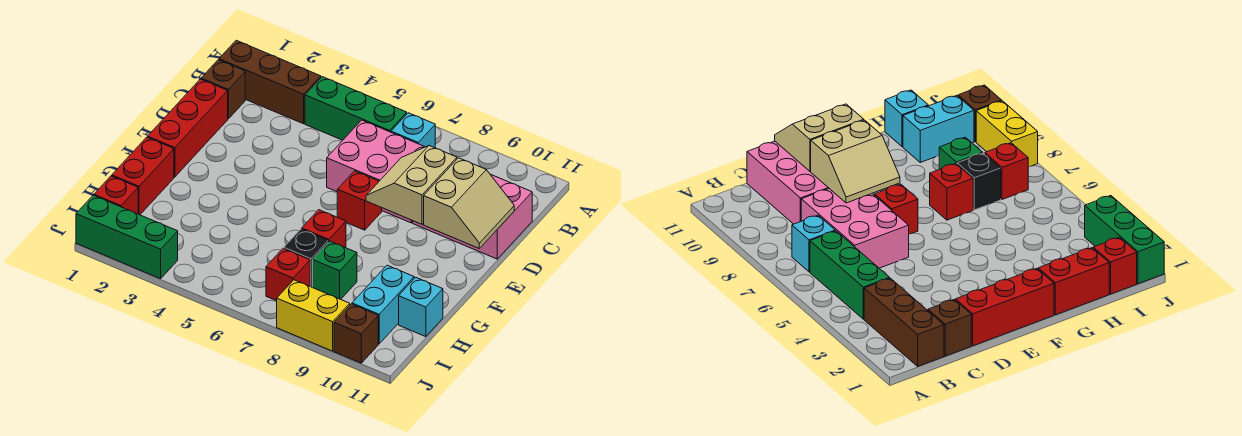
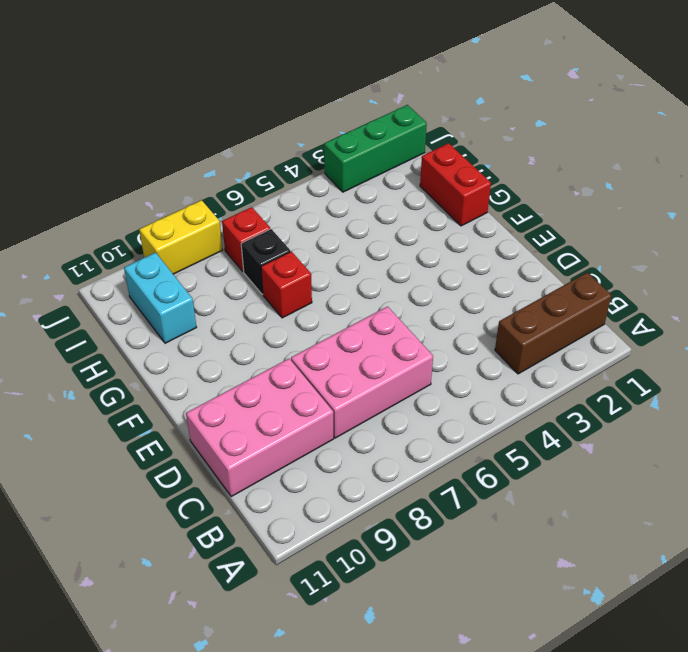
none -> green 1x3 brick [305,77,407,140]
none -> cyan 1x1 brick [391,113,435,148]
none -> brown 1x1 brick [201,60,245,119]

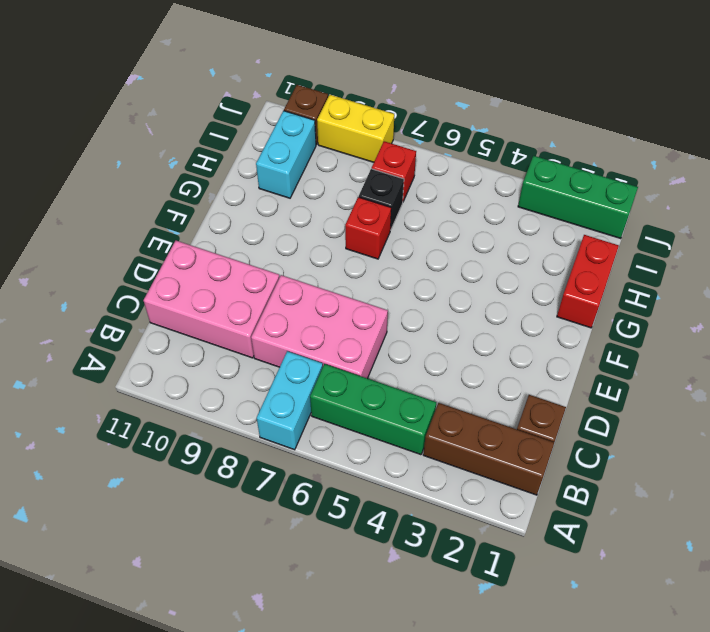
cyan 1x2 brick [257,351,323,450] -> cyan 1x1 brick [391,113,435,148]
none -> red 1x3 brick [148,79,228,177]
none -> red 1x1 brick [337,171,382,230]
none -> green 1x1 brick [313,241,357,299]

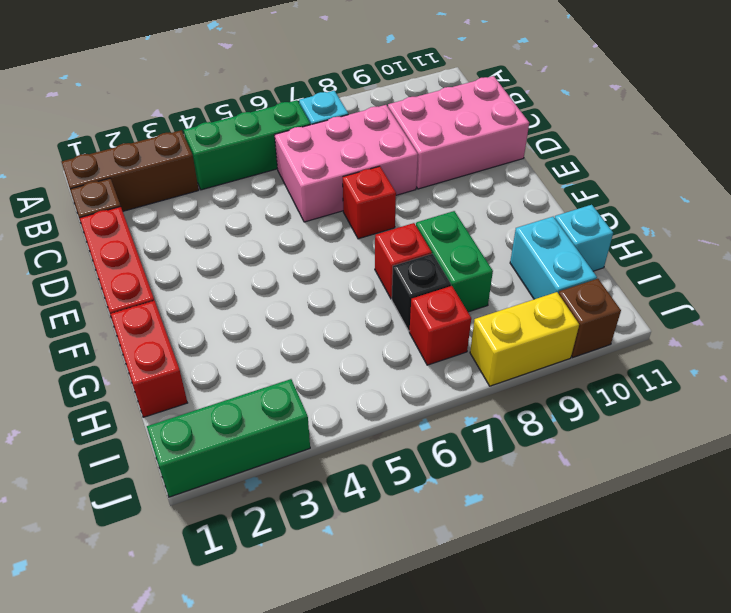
green 1x2 brick [416,211,493,312] -> green 1x1 brick [313,241,357,299]
none -> red 1x1 brick [94,176,138,214]
none -> tan 2x2 slope [366,146,457,224]
none -> tan 2x2 slope [424,158,514,248]

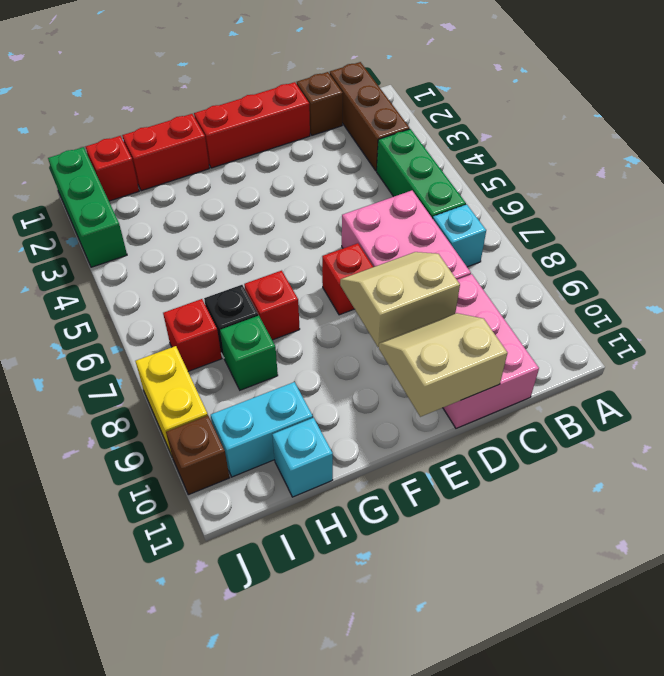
tan 2x2 slope [379,313,507,417] -> tan 2x2 slope turned to [424,158,514,248]

